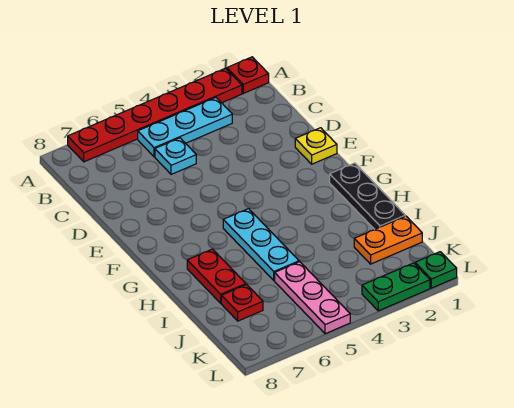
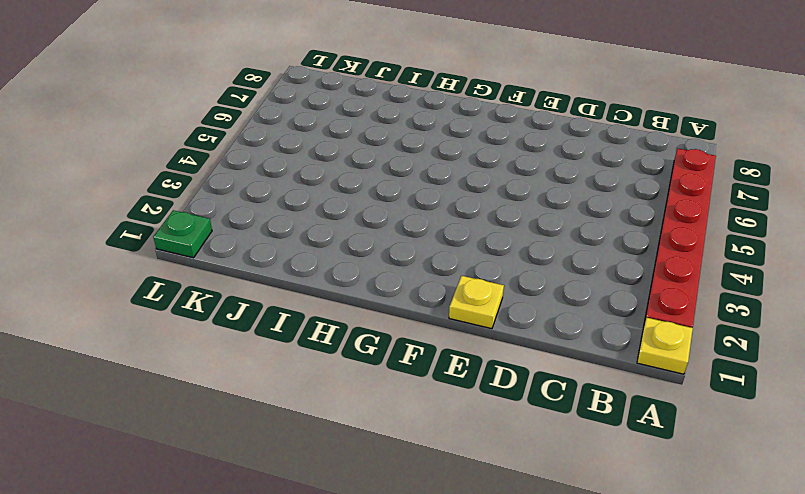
yellow 1x1 plate [637,318,693,374] -> red 1x1 plate [227,57,269,93]
none -> cyan 1x3 plate [138,98,232,157]
none -> cyan 1x1 plate [155,138,196,174]
none -> black 1x3 plate [330,163,405,229]

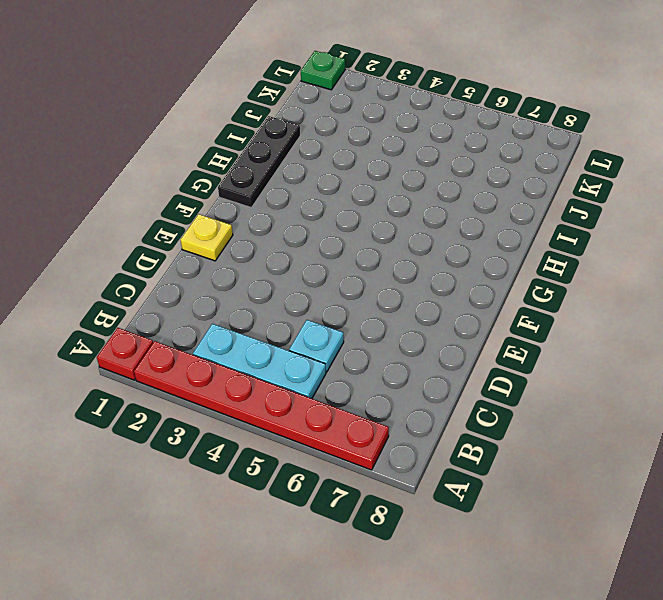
none -> cyan 1x3 plate [223,209,299,280]
none -> red 1x2 plate [187,249,246,303]
none -> orange 1x2 plate [354,216,422,264]

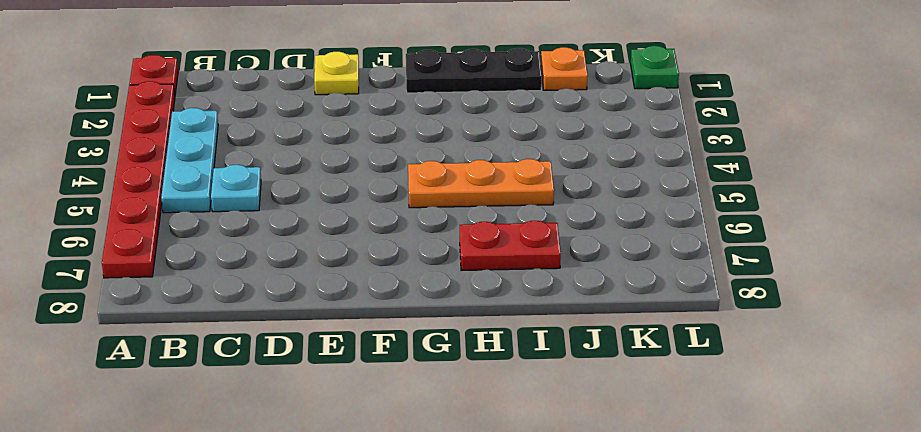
orange 1x3 plate [408,159,554,208] -> cyan 1x3 plate [223,209,299,280]
orange 1x1 plate [541,47,588,90] -> orange 1x2 plate [354,216,422,264]
none -> pink 1x3 plate [275,262,350,334]
none -> red 1x1 plate [221,285,263,321]
none -> green 1x2 plate [362,263,430,311]

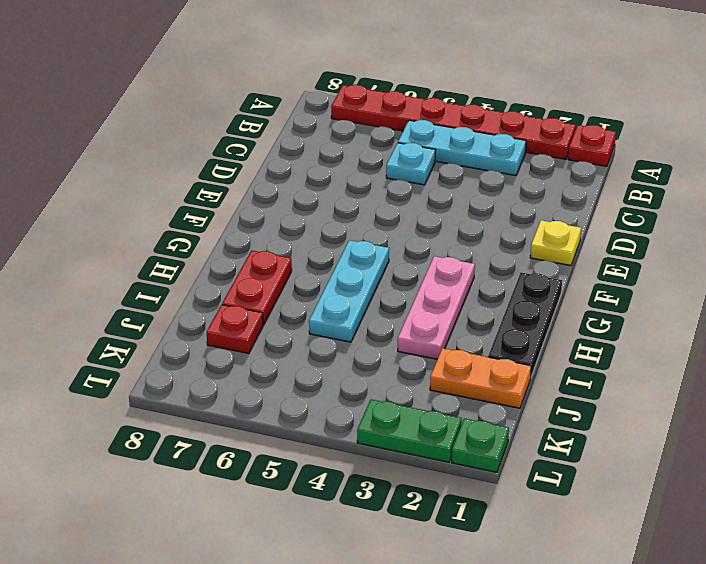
pink 1x3 plate [398,256,475,359] -> pink 1x3 plate moved to [275,262,350,334]

